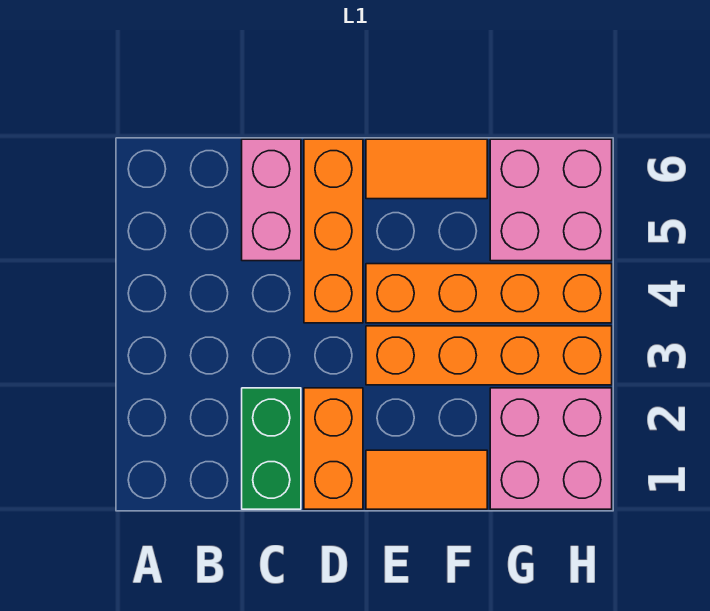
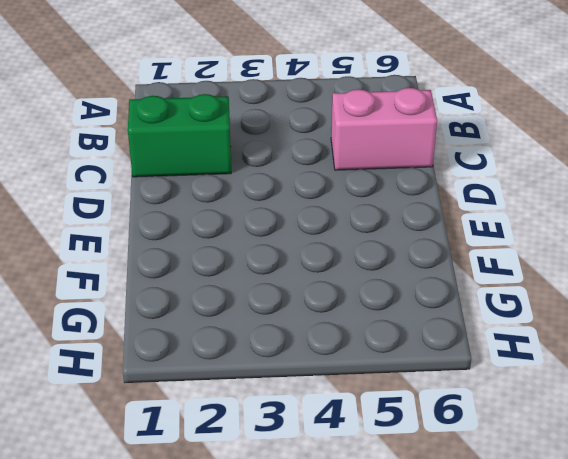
none -> orange 1x2 brick [304,388,363,509]
none -> orange 1x3 brick [304,139,363,323]

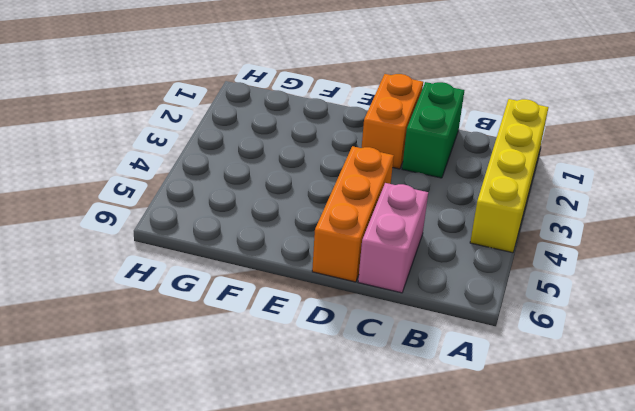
yellow 1x4 brick [470,99,548,253] -> none
none -> orange 1x2 tile [366,450,487,509]
none -> orange 1x4 brick [366,326,612,385]

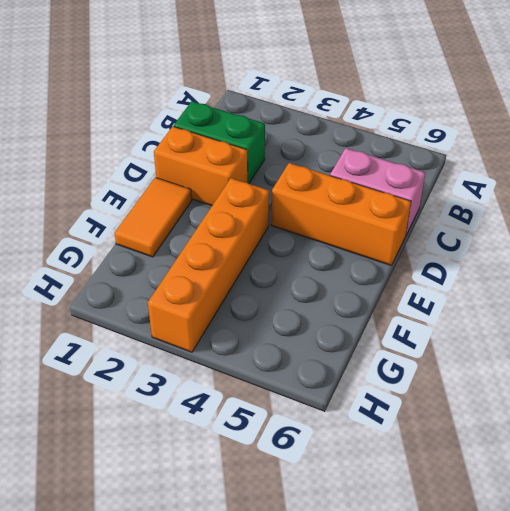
none -> orange 1x4 brick [366,264,612,323]
none -> orange 1x2 tile [366,139,487,199]

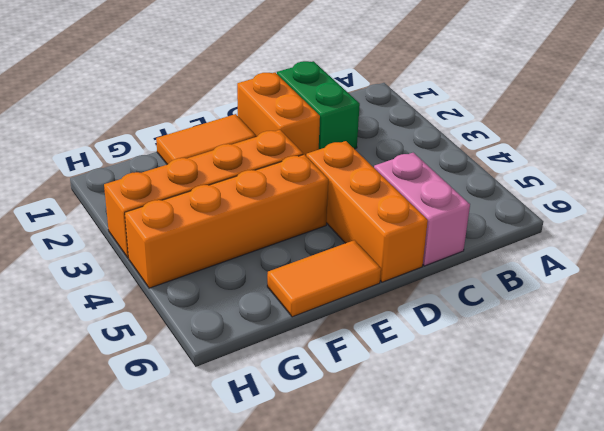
none -> pink 2x2 brick [490,388,612,509]
none -> pink 2x2 brick [490,139,612,261]

